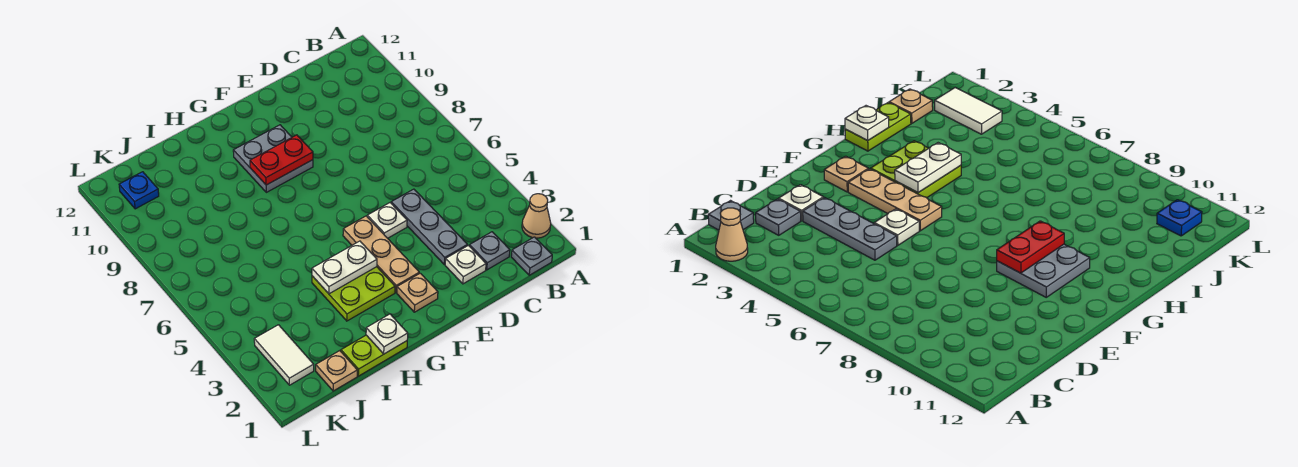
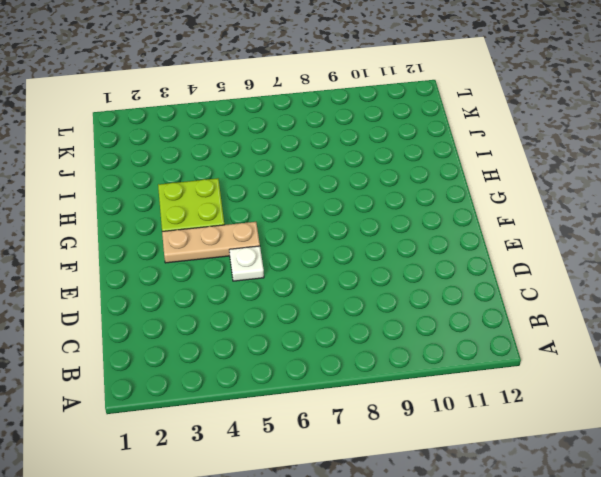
none -> tan 1x1 cone [522,194,551,238]
none -> grey 1x1 plate [511,237,552,275]
none -> grey 1x1 plate [470,232,510,270]

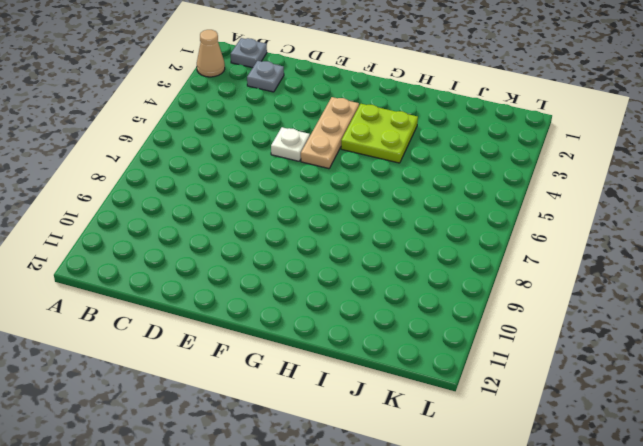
none -> white 1x1 plate [445,245,486,284]
none -> grey 1x3 plate [391,189,467,265]
none -> tan 1x1 plate [397,273,438,312]

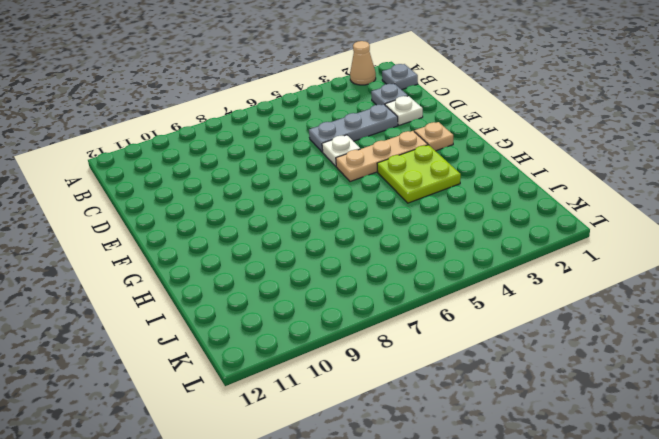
none -> grey 2x2 plate [233,125,313,192]
none -> lime 1x2 plate [341,335,407,376]
none -> tan 1x1 plate [316,351,357,391]

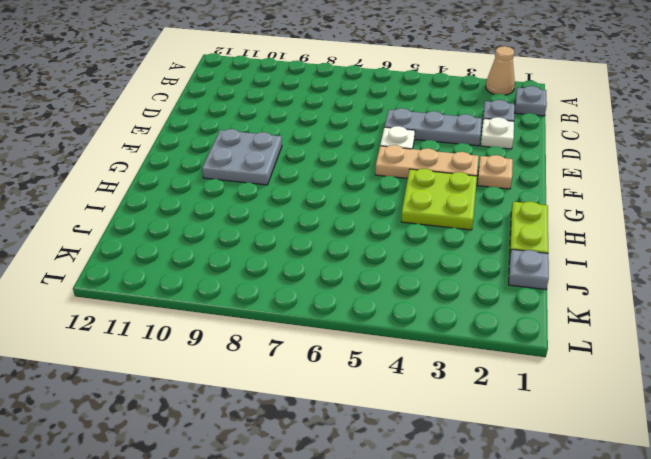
grey 1x1 plate [509,249,549,290] -> tan 1x1 plate [316,351,357,391]
none -> white 1x2 tile [254,325,314,385]
none -> blue 1x1 plate [119,172,159,209]
none -> red 1x2 plate [250,135,313,185]

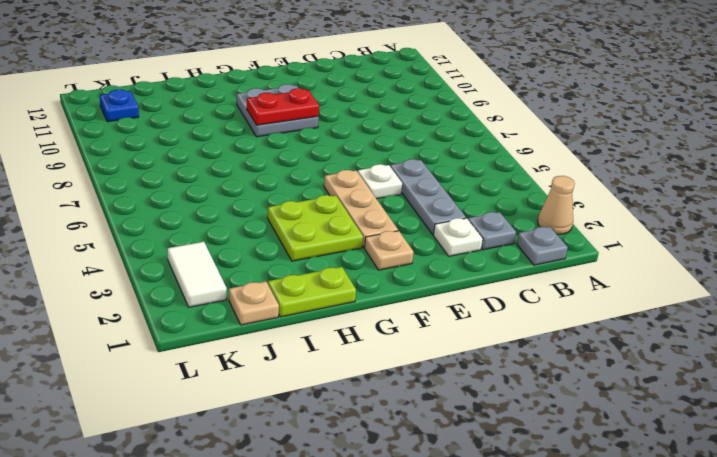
none -> white 1x2 plate [312,241,377,294]
none -> white 1x1 plate [366,314,408,354]

